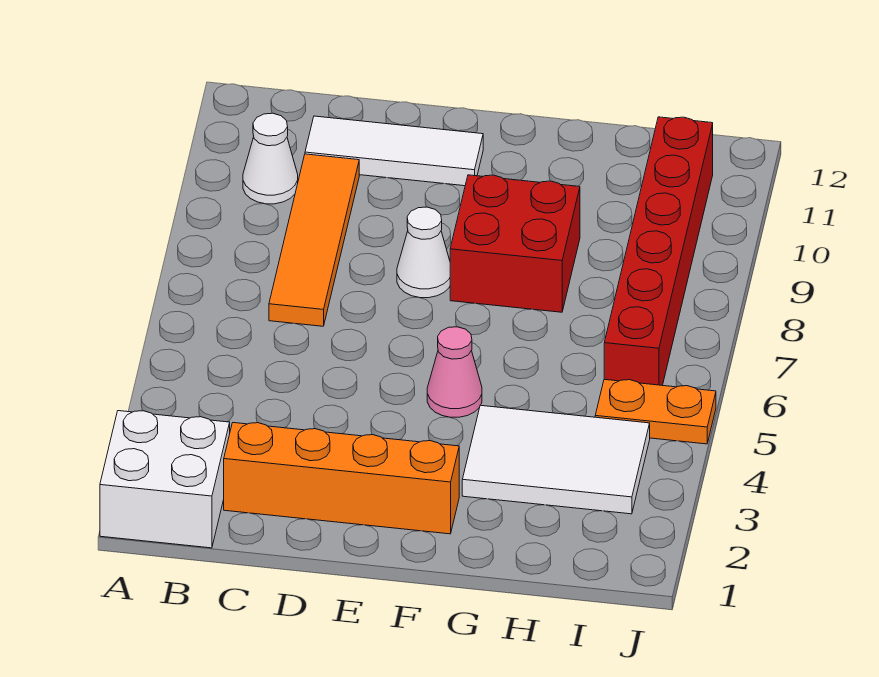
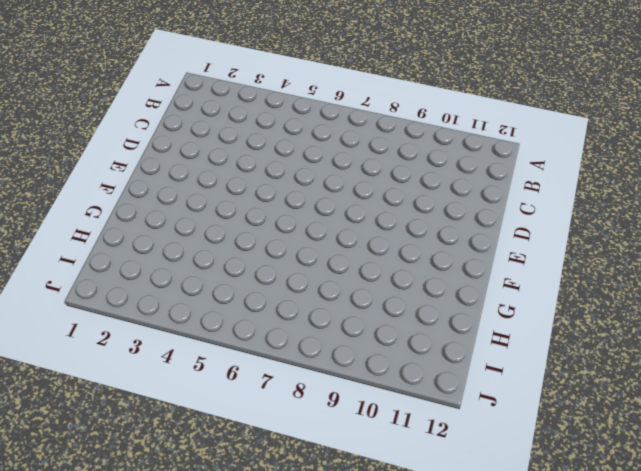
none -> white 2x2 brick [100,411,230,548]
none -> white 1x1 cone [243,113,298,204]

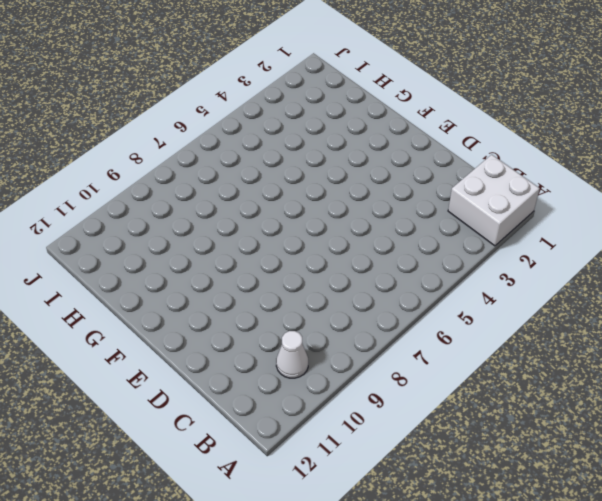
none -> orange 1x4 brick [224,423,459,534]
none -> orange 1x4 tile [269,154,359,326]

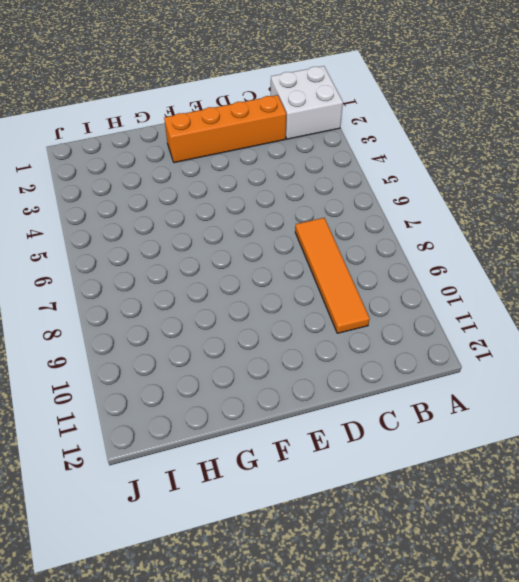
none -> white 1x1 cone [243,113,298,204]
none -> white 1x3 tile [305,116,483,186]

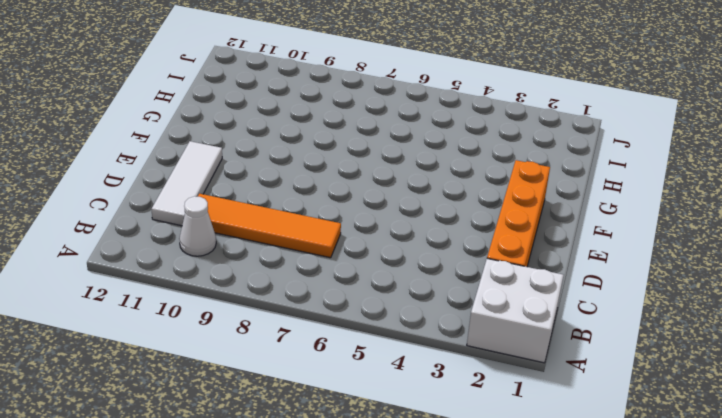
none -> white 1x1 cone [397,207,450,298]
none -> pink 1x1 cone [427,327,482,417]

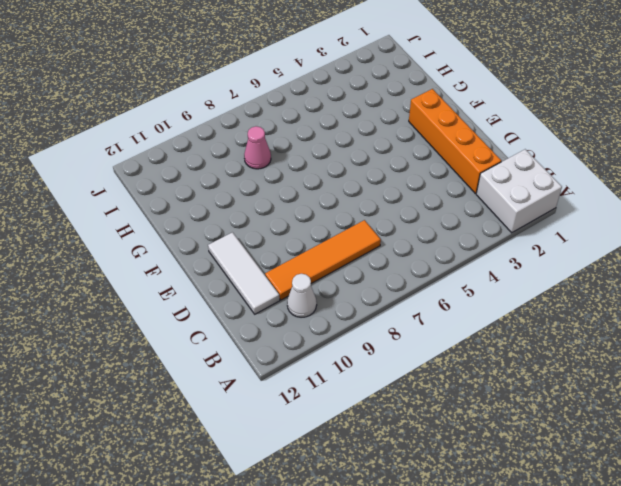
pink 1x1 cone [244,126,271,169] -> pink 1x1 cone moved to [427,327,482,417]
none -> white 1x1 cone [397,207,450,298]
none -> red 2x2 brick [450,175,580,312]

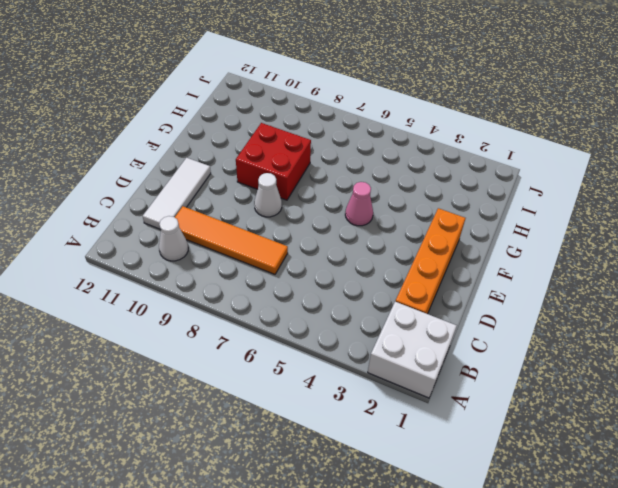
none -> white 2x3 tile [462,405,650,514]
none -> orange 1x2 plate [595,379,716,444]

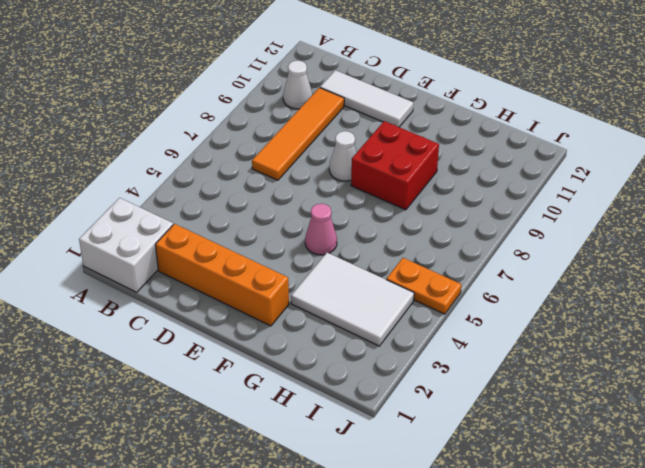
none -> red 1x6 brick [604,117,713,385]

